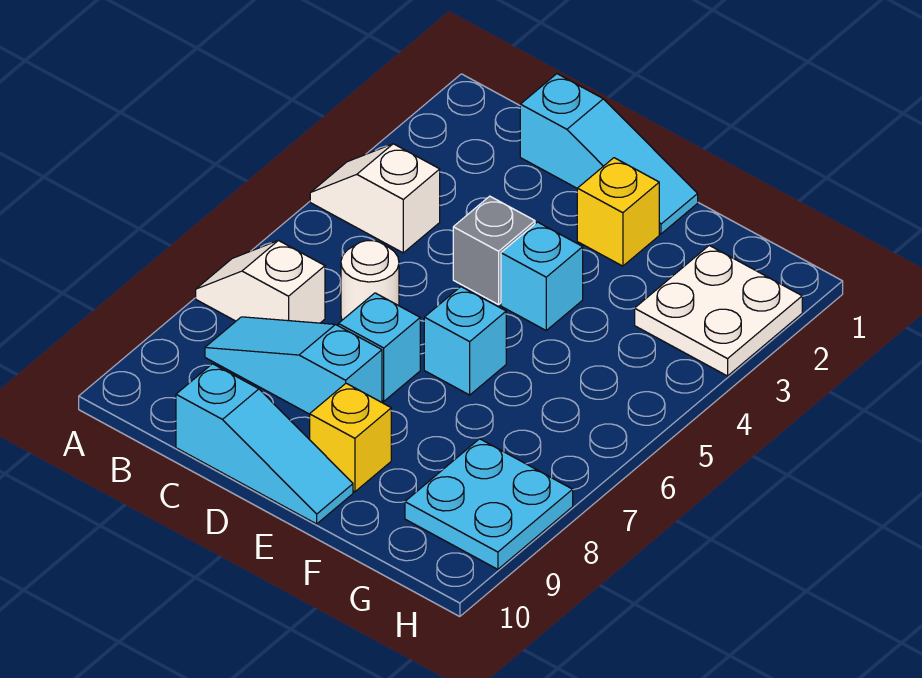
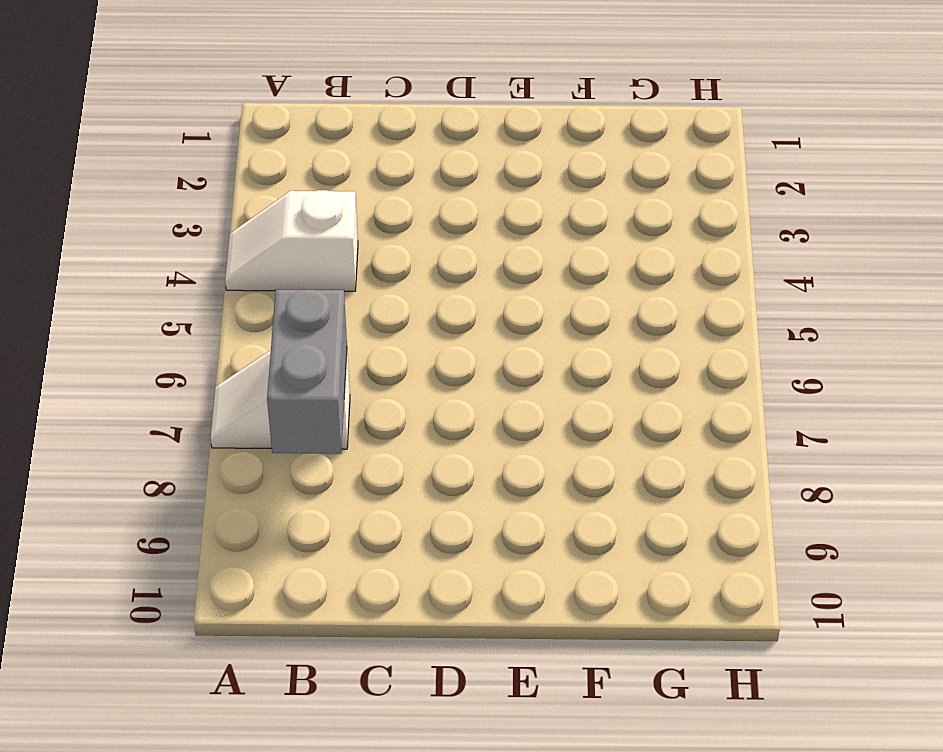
grey 1x2 brick [267,289,347,454] -> none
none -> cyan 1x3 slope [205,317,382,414]
none -> cyan 1x3 slope [520,74,698,234]
none -> white 1x1 round brick [341,241,399,320]

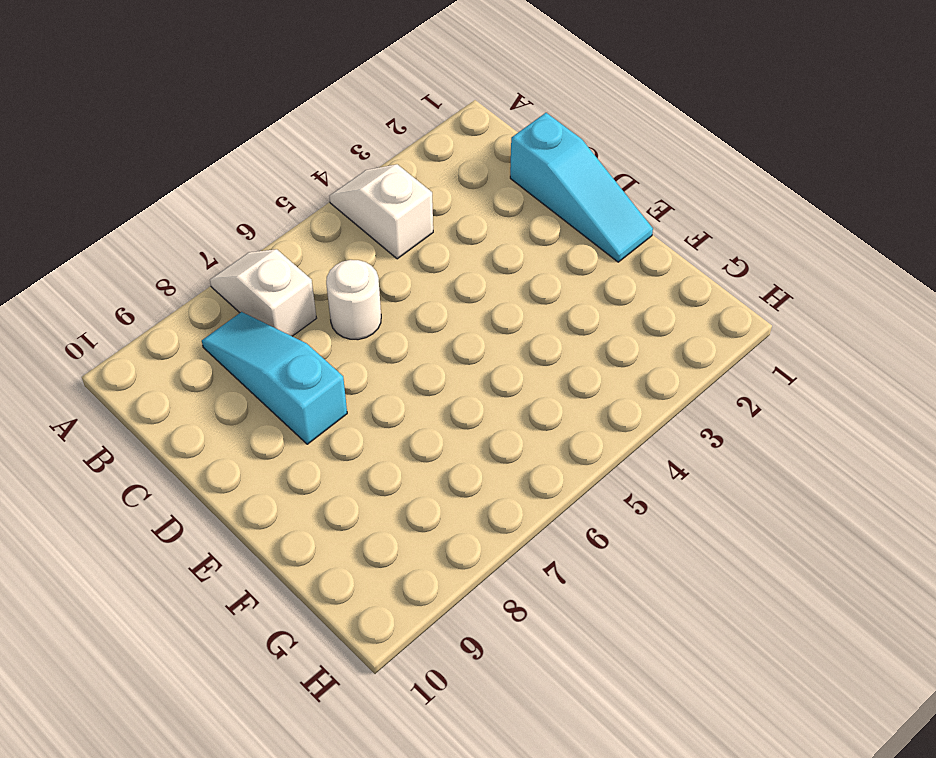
none -> cyan 1x3 slope [176,364,353,524]
none -> grey 1x1 brick [453,196,535,305]
none -> cyan 1x1 brick [338,293,420,401]

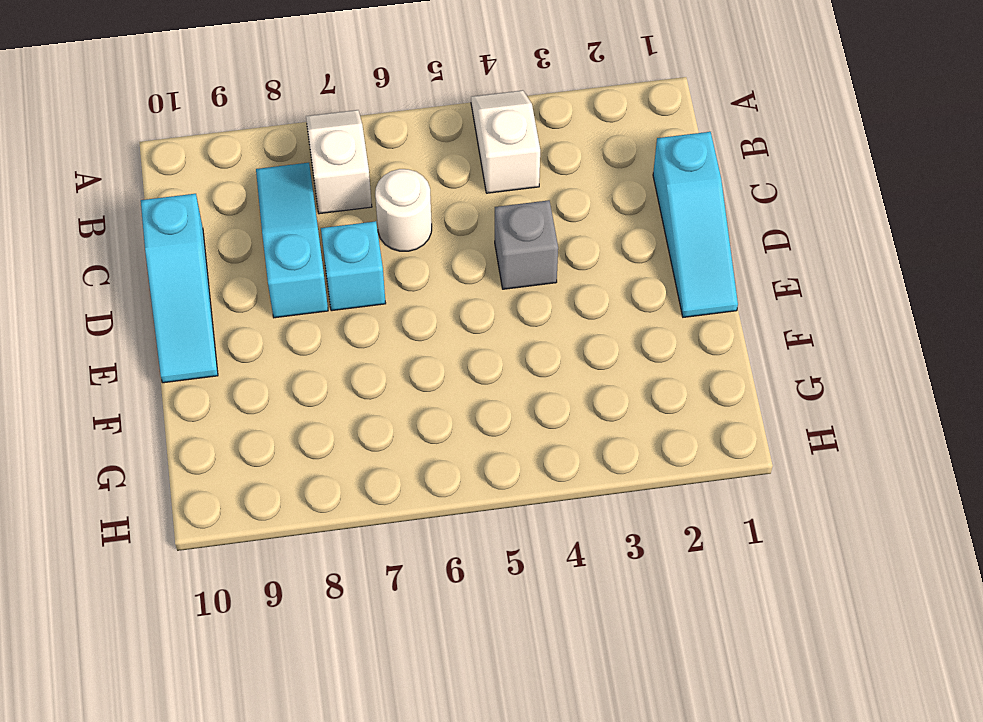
none -> yellow 1x1 brick [577,158,659,266]
none -> cyan 1x1 brick [501,222,583,330]
none -> cyan 1x1 brick [424,287,506,395]

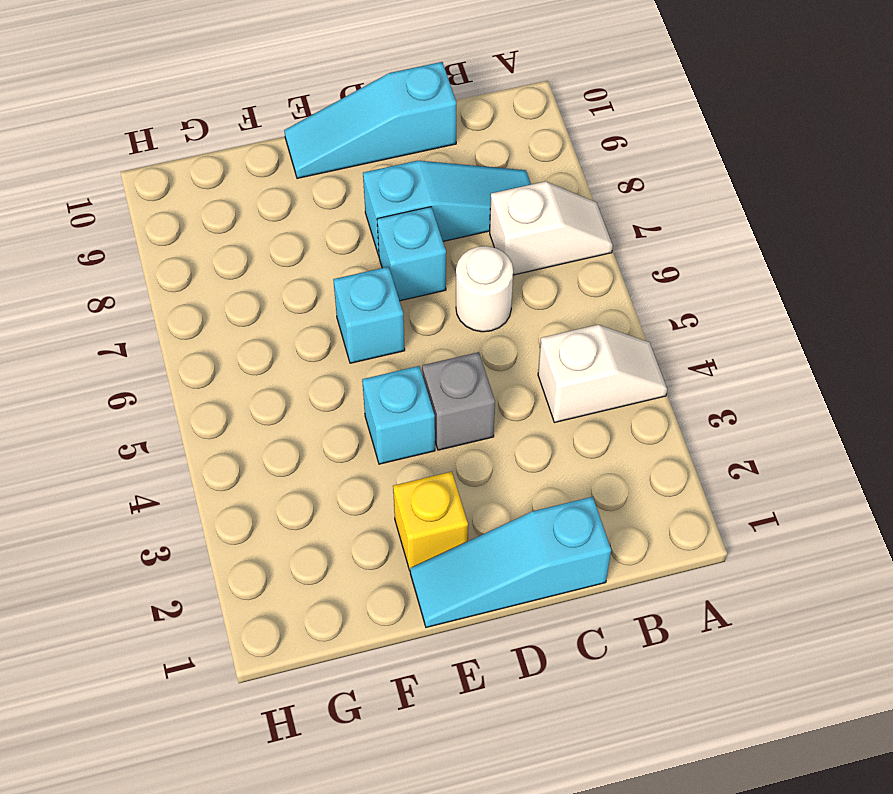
none -> yellow 1x1 brick [310,383,391,492]
none -> white 2x2 plate [635,245,802,376]
none -> cyan 2x2 plate [405,439,573,569]

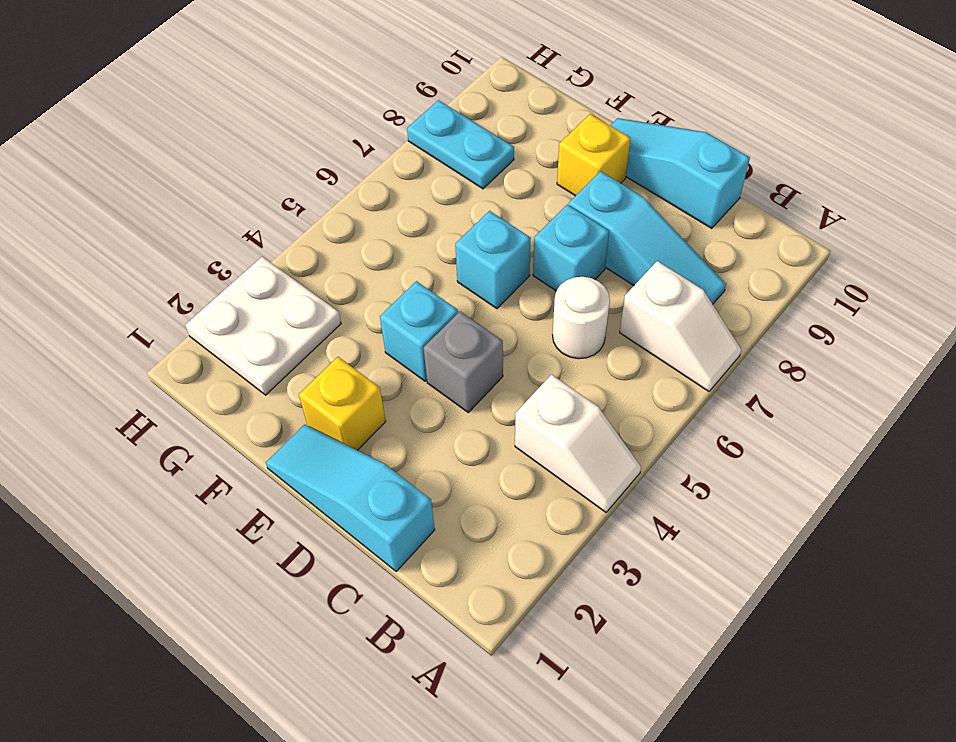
cyan 1x2 plate [407,100,514,189] -> cyan 2x2 plate [405,439,573,569]

